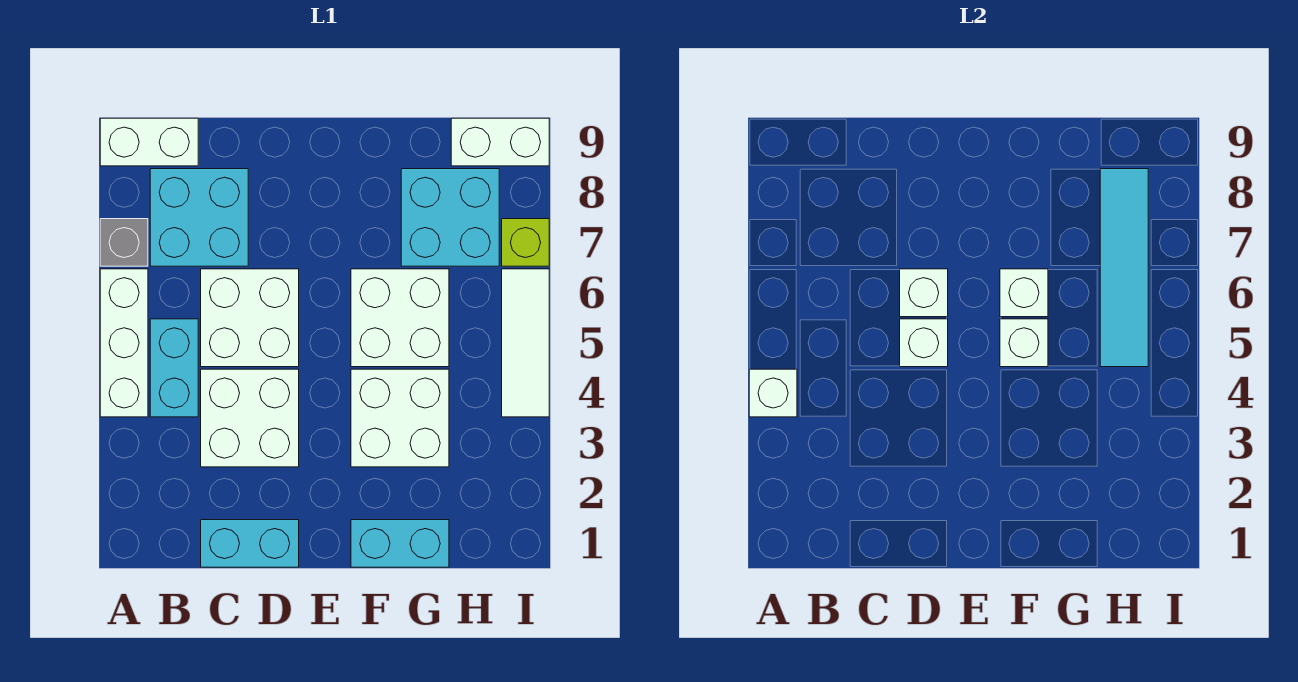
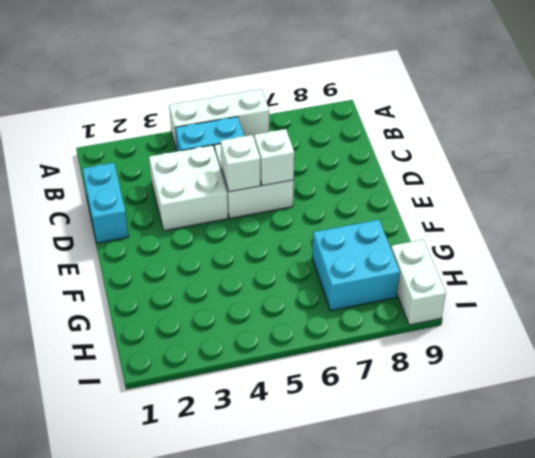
none -> grey 1x1 brick [100,219,148,266]
none -> white 1x2 brick [100,118,198,166]
none -> cyan 2x2 brick [150,169,248,266]

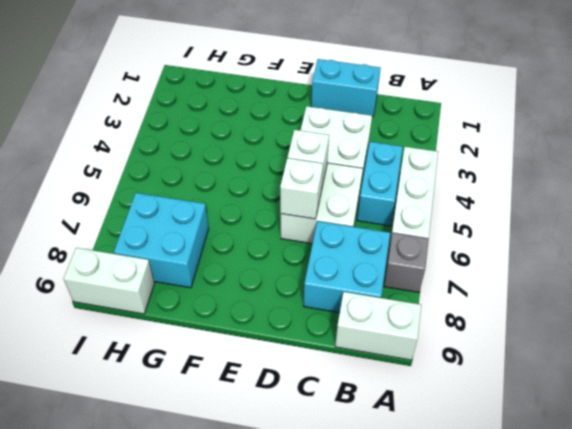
none -> cyan 1x2 brick [351,520,449,567]
none -> white 2x2 brick [351,369,449,467]
none -> white 2x2 brick [351,269,449,367]

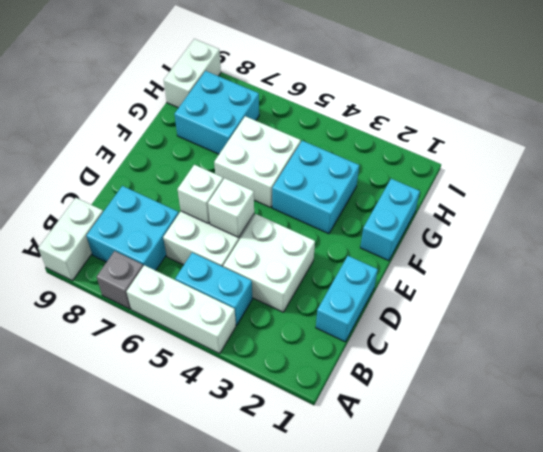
cyan 2x2 brick [272,141,359,234] -> white 2x2 brick [351,369,449,467]
none -> white 1x3 tile [502,269,549,417]
none -> lime 1x1 brick [502,219,549,266]
none -> white 1x1 brick [749,369,797,417]

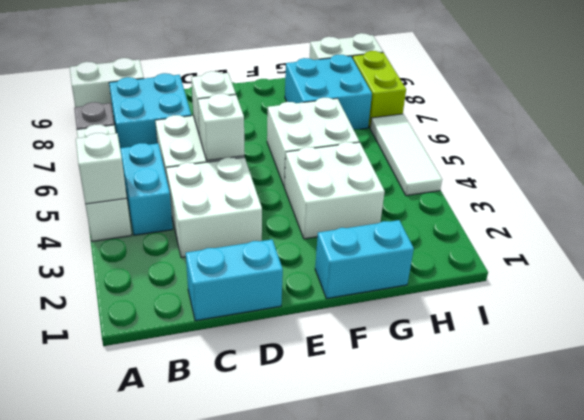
lime 1x2 brick [352,51,406,127] -> lime 1x1 brick [502,219,549,266]
none -> white 1x1 brick [1000,319,1048,367]
none -> white 1x1 brick [1000,269,1048,317]
none -> cyan 1x4 tile [1100,169,1148,367]

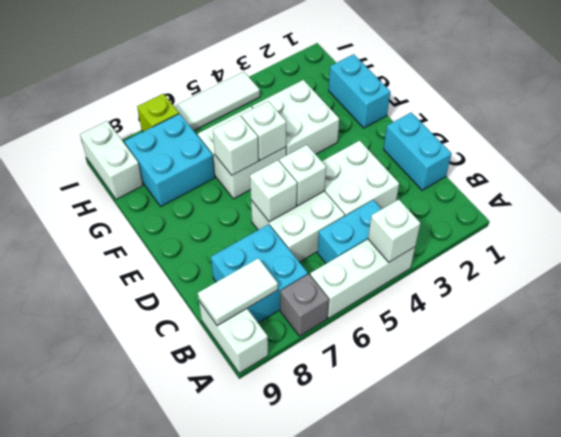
white 1x2 tile [198,258,278,326] -> none
none -> cyan 1x4 tile [1100,169,1148,367]

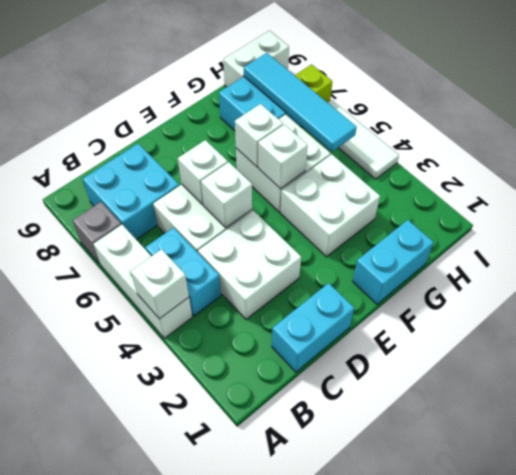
none -> white 1x2 brick [100,118,198,166]

